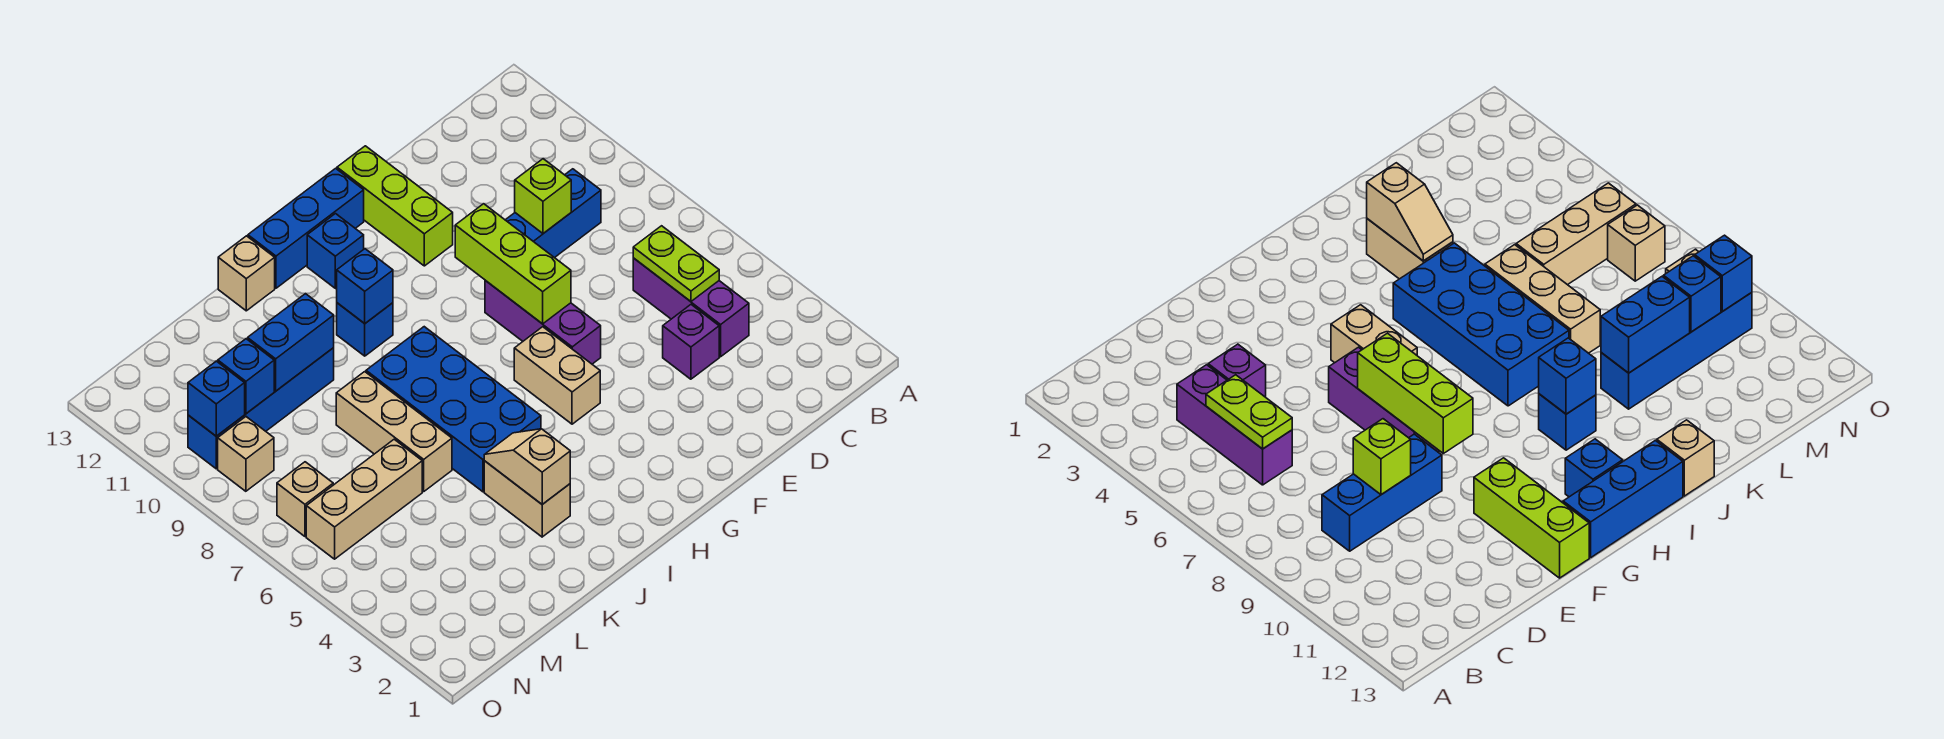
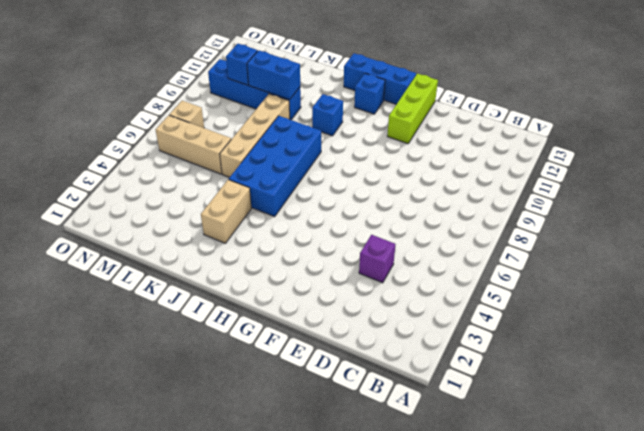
tan 1x4 brick [220,94,290,177] -> tan 1x3 brick [336,372,452,491]
none -> purple 1x3 brick [633,258,749,357]
none -> blue 1x3 brick [506,169,601,258]
none -> purple 1x3 brick [485,280,601,364]

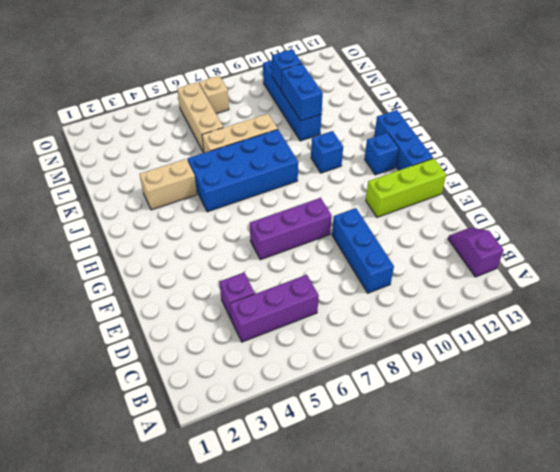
purple 1x2 slope [448,228,504,277] -> none
none -> tan 1x2 brick [514,327,600,424]
none -> tan 1x1 brick [218,236,275,311]
none -> tan 1x1 brick [218,417,274,491]

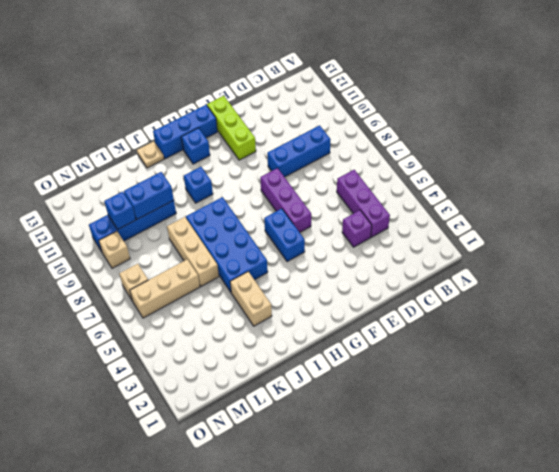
blue 1x2 brick [264,209,305,262] -> tan 1x2 brick [514,327,600,424]
tan 1x1 plate [137,141,164,168] -> tan 1x1 brick [218,236,275,311]
none -> lime 1x2 plate [633,226,719,301]
none -> lime 1x1 brick [515,159,571,233]
none -> lime 1x3 brick [455,204,571,324]

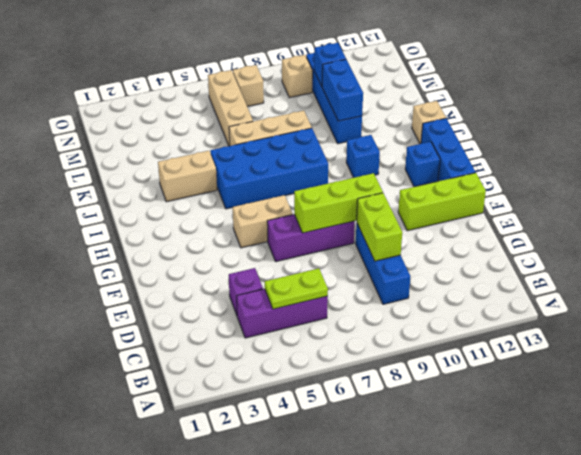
lime 1x2 brick [357,193,402,261] -> lime 1x1 brick [515,159,571,233]
none -> blue 1x1 brick [337,249,393,324]
none -> tan 1x2 slope [484,429,570,504]
none -> blue 1x1 brick [188,361,245,436]

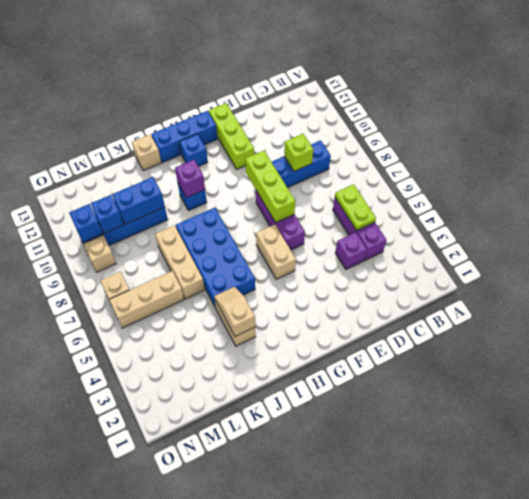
purple 1x1 brick [175,160,205,198] -> blue 1x1 brick [337,249,393,324]

